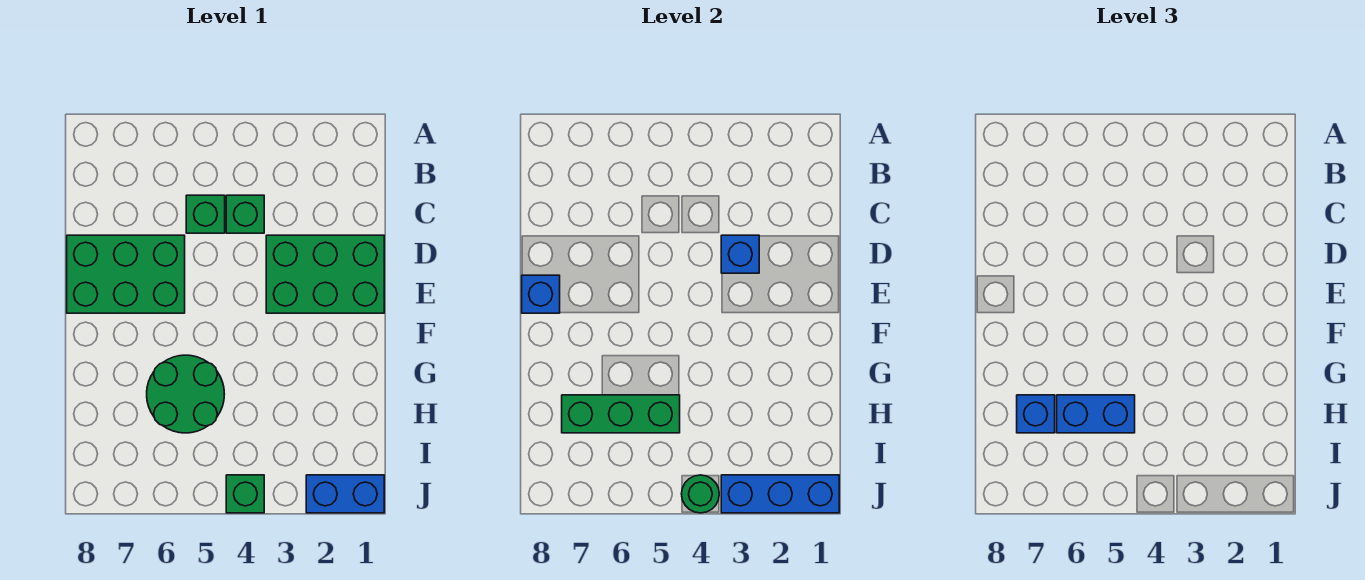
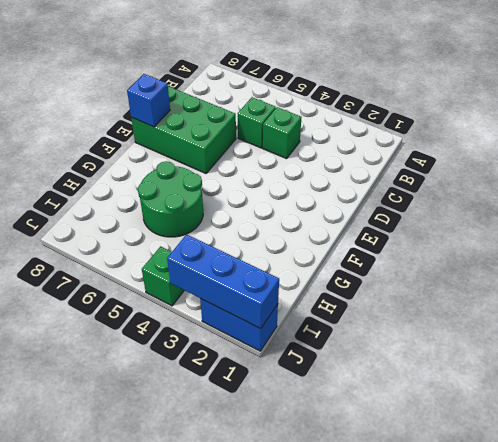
none -> green 2x3 brick [266,235,384,313]
none -> blue 1x1 brick [721,235,759,273]
none -> green 1x3 brick [562,395,680,433]

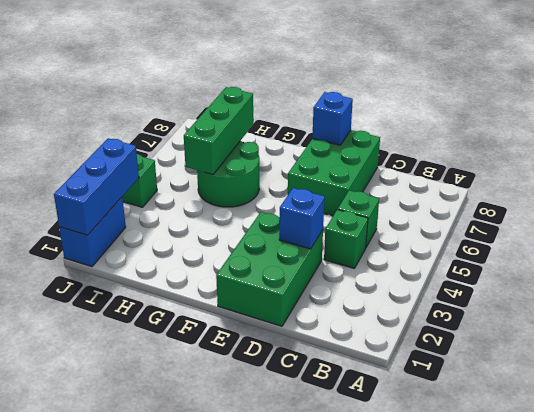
none -> green 1x1 round brick [682,475,719,513]
none -> blue 1x2 brick [1057,395,1135,433]
none -> blue 1x1 brick [1017,395,1055,433]

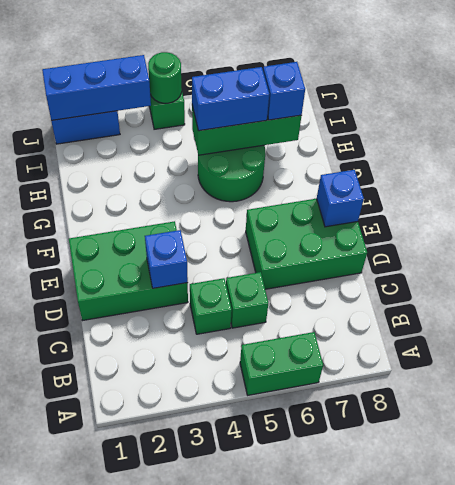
green 1x2 brick [240,332,323,395] -> none

